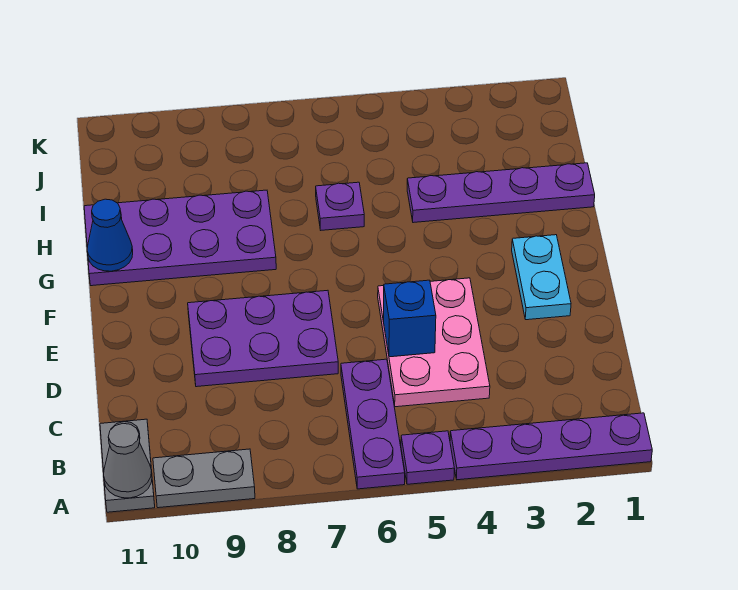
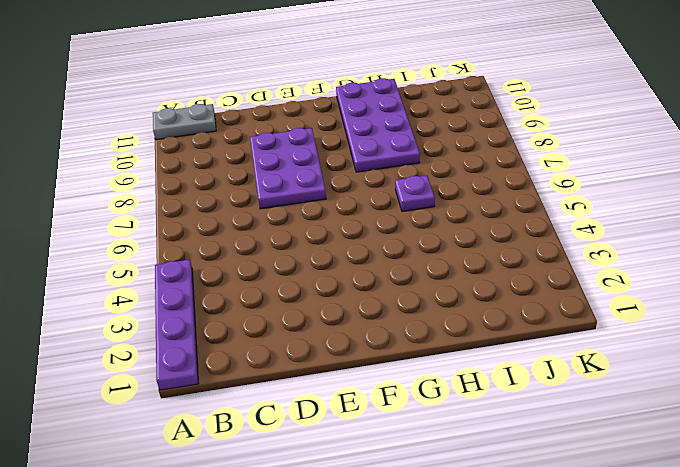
none -> purple 1x1 plate [401,431,454,484]
none -> purple 1x3 plate [341,359,405,489]
none -> grey 1x2 plate [153,449,255,508]

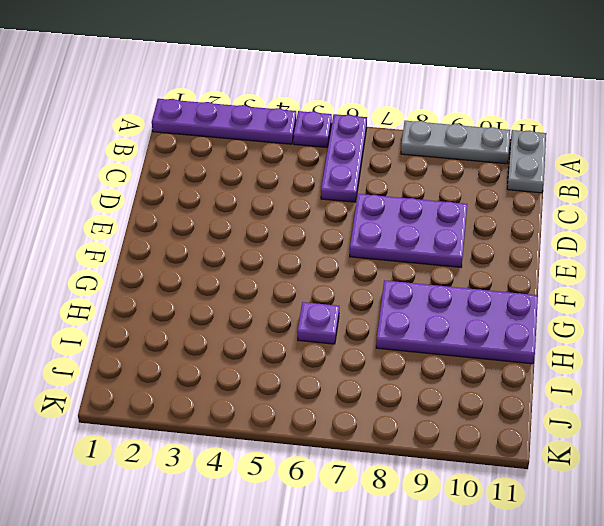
grey 1x3 plate [401,121,510,164] -> grey 1x2 plate [153,449,255,508]
none -> pink 2x3 plate [378,278,490,407]
none -> cyan 1x2 plate [512,235,571,320]
none -> purple 1x4 plate [407,163,595,223]

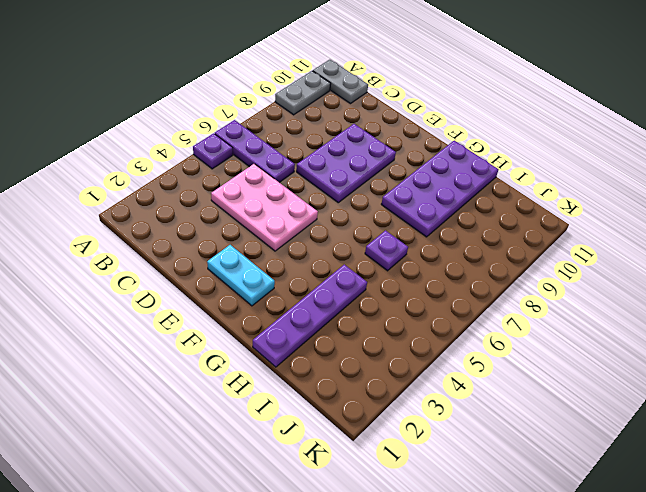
none -> purple 1x4 plate [450,413,652,480]
none -> grey 1x1 cone [104,423,152,498]
none -> blue 1x1 brick [384,280,436,357]

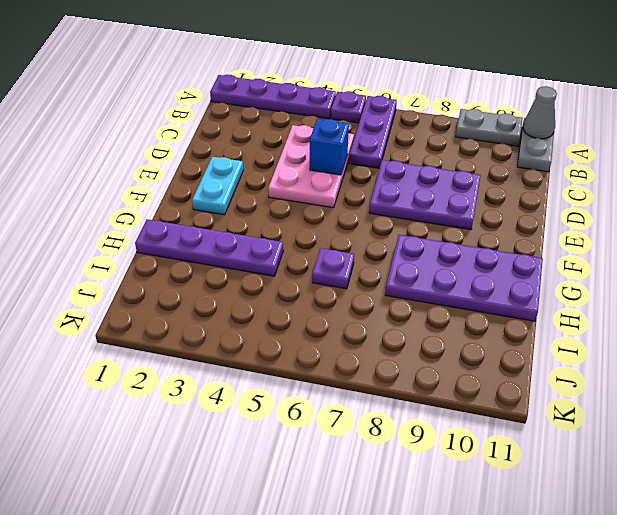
none -> blue 1x1 cone [87,199,133,271]

